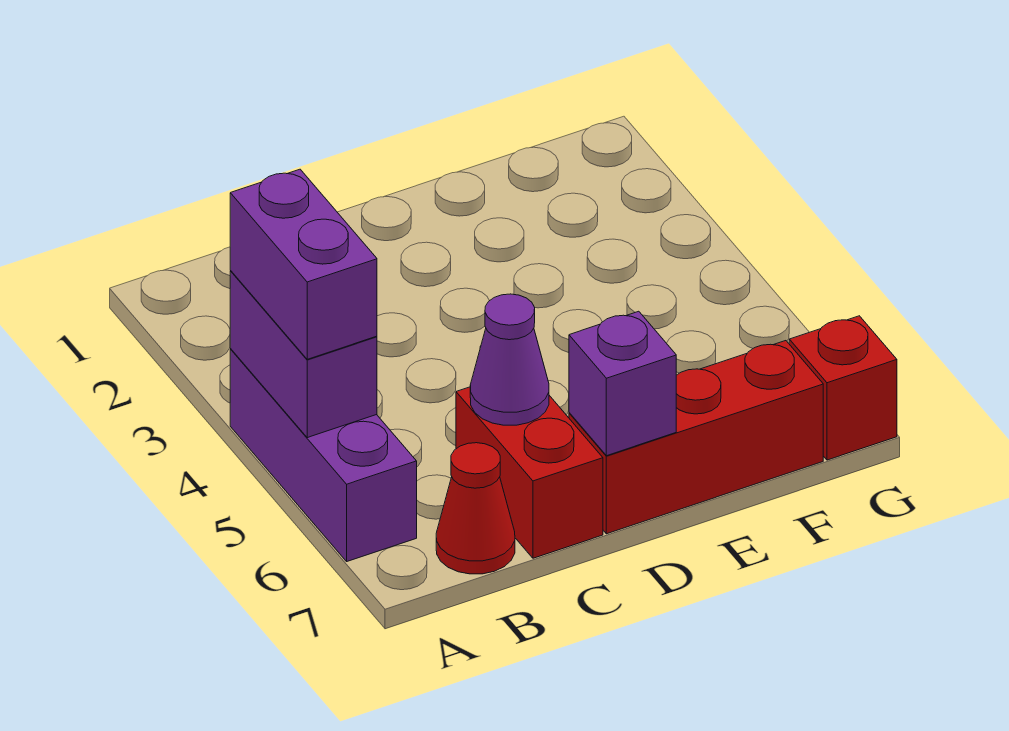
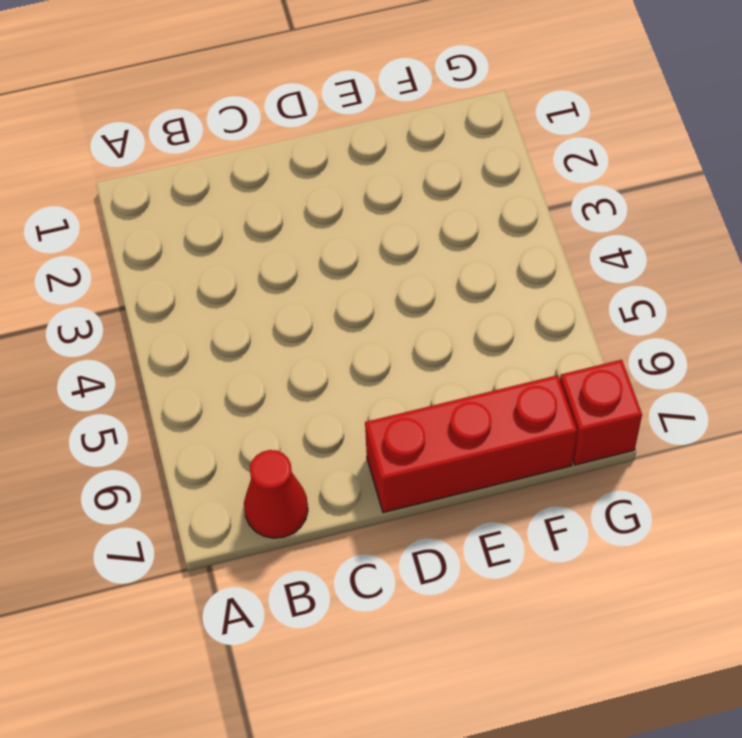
none -> purple 1x3 brick [230,349,417,561]
none -> red 1x2 brick [456,387,603,558]

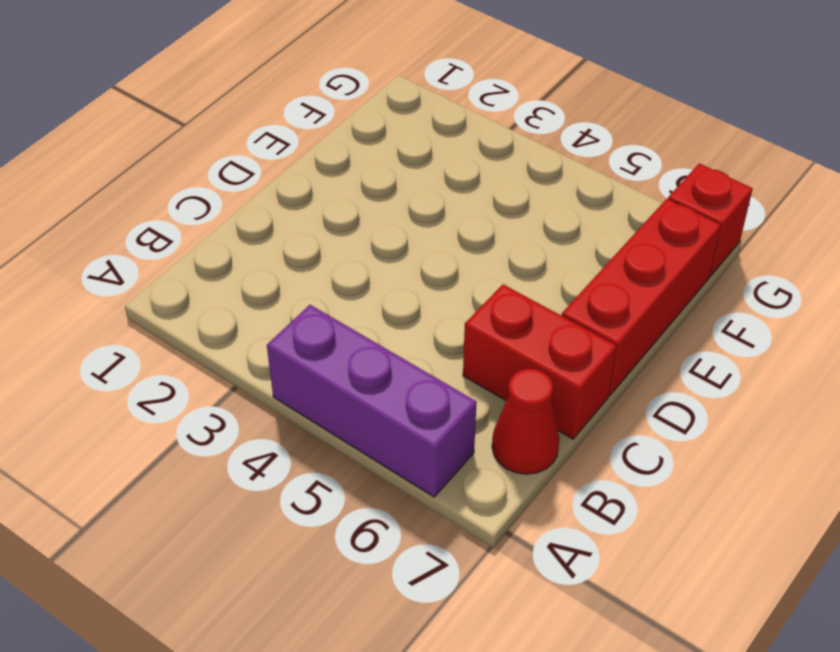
none -> purple 1x2 brick [230,271,377,438]
none -> purple 1x1 cone [470,294,549,425]

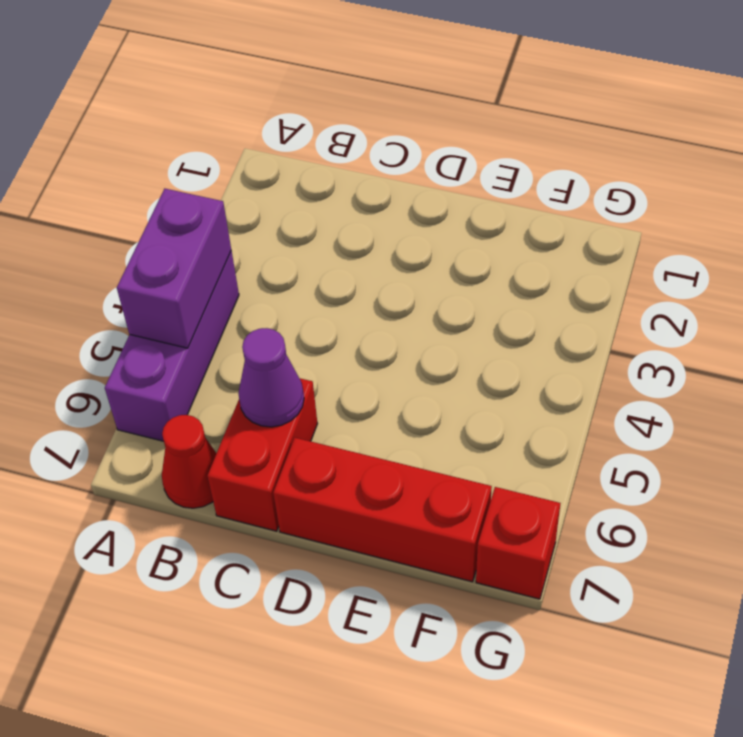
none -> purple 1x1 brick [569,311,676,456]
none -> purple 1x2 brick [230,169,377,359]

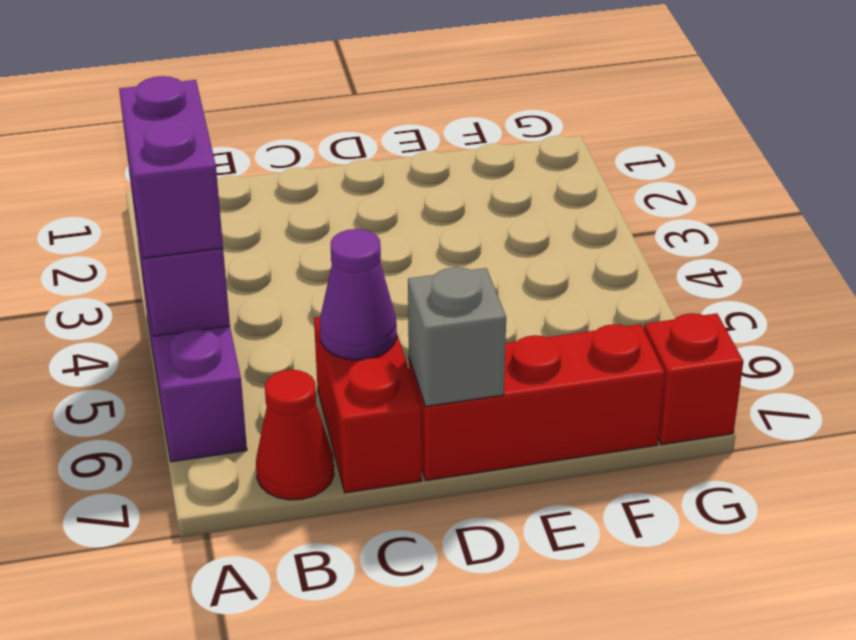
grey 1x1 brick [408,267,506,406] -> purple 1x1 brick [569,311,676,456]

